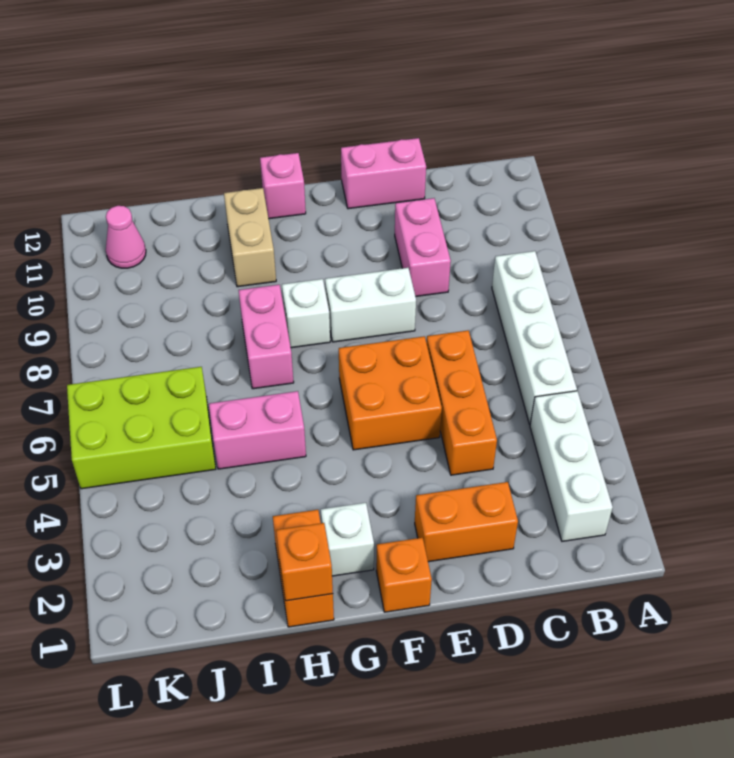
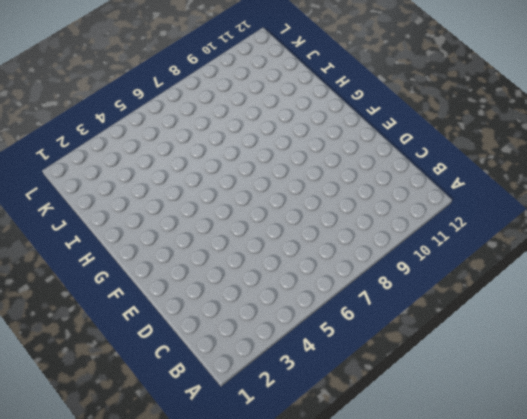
none -> white 1x3 brick [530,391,613,541]
none -> white 1x4 brick [492,251,577,424]
none -> orange 1x2 brick [415,482,518,562]

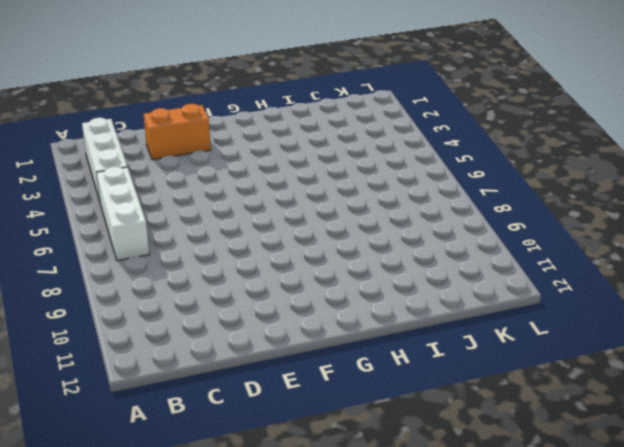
white 1x3 brick [96,167,149,260] -> white 1x4 brick [492,251,577,424]
none -> orange 1x3 brick [427,330,497,475]
none -> pink 1x2 brick [395,198,451,297]
none -> pink 1x2 brick [341,138,426,209]

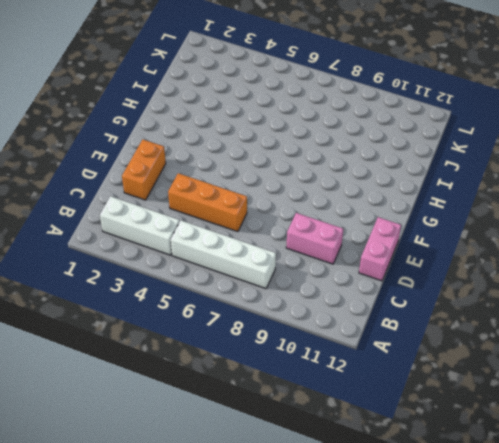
none -> orange 2x2 brick [339,336,442,450]
none -> white 1x2 brick [325,268,416,342]
none -> orange 1x1 brick [376,538,432,612]

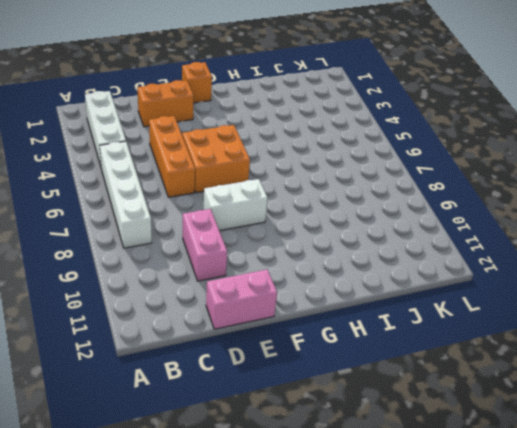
none -> white 1x1 brick [321,503,374,576]
none -> white 1x1 brick [282,279,330,348]
none -> pink 1x1 brick [260,153,306,219]

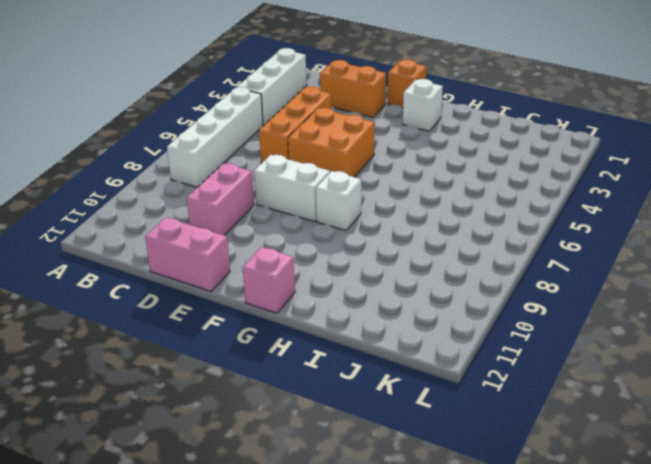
none -> orange 1x2 brick [273,510,334,627]
none -> pink 1x2 brick [209,391,306,469]
none -> pink 1x2 brick [238,285,294,389]

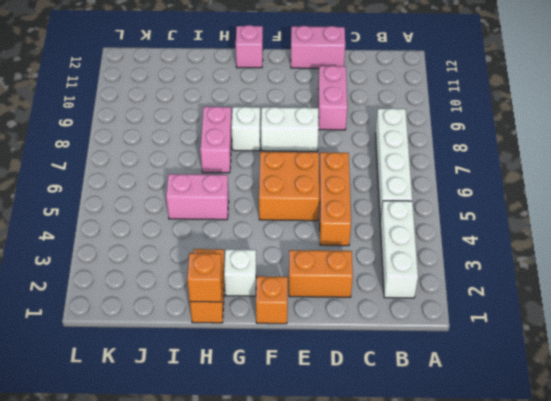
none -> tan 1x2 brick [224,188,276,287]
none -> lime 2x3 brick [67,367,216,489]
none -> pink 1x1 cone [106,206,146,268]

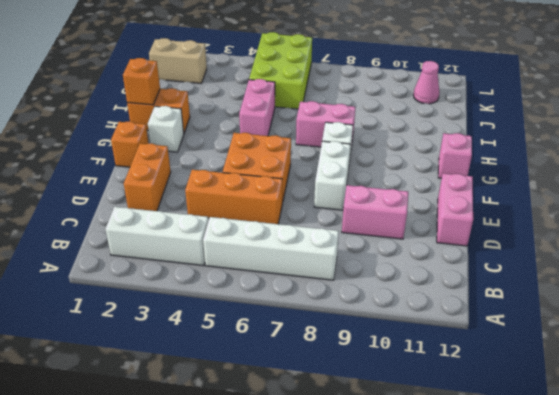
tan 1x2 brick [149,38,207,83] -> tan 1x2 brick moved to [224,188,276,287]

